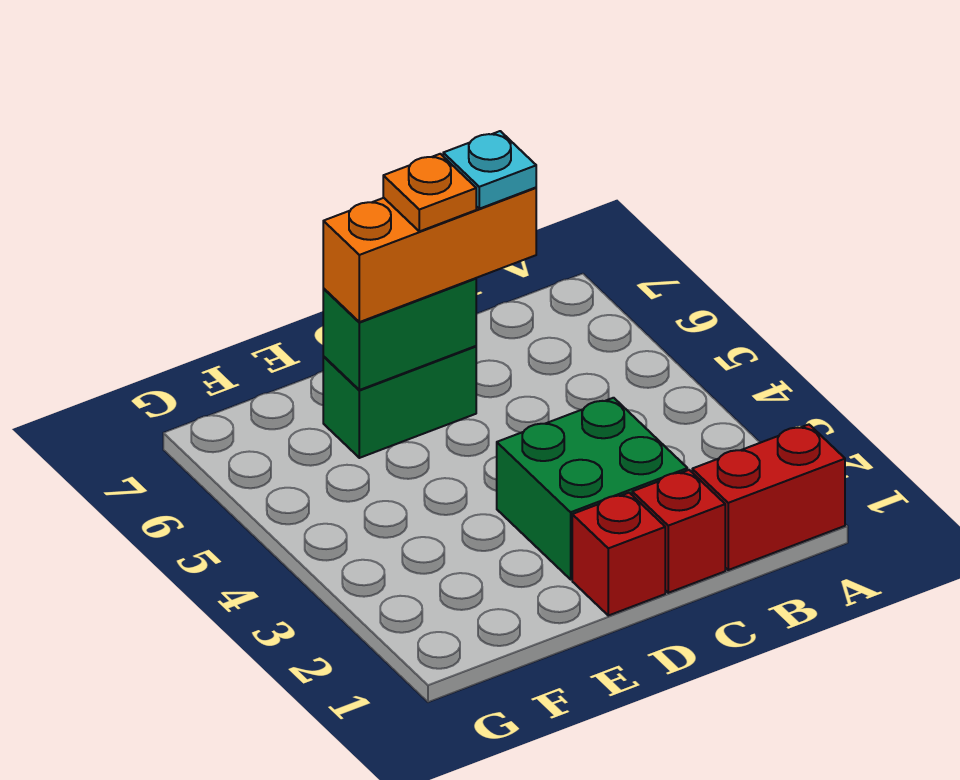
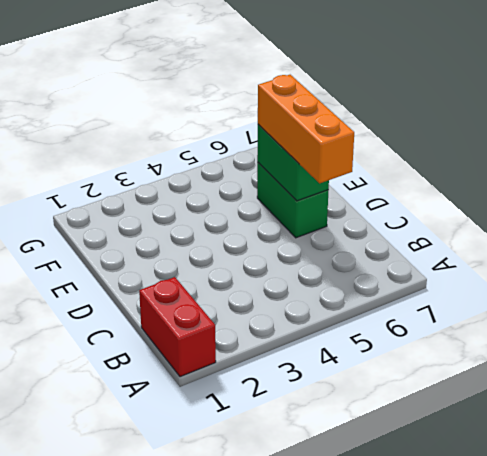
none -> red 1x1 brick [632,470,725,593]
none -> green 2x2 brick [497,398,687,579]

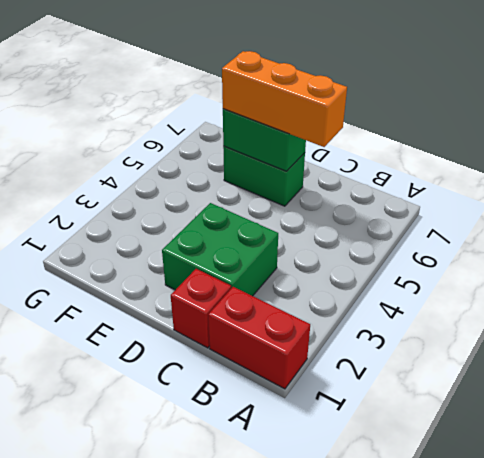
none -> red 1x1 brick [572,493,665,616]
none -> cyan 1x1 plate [443,131,536,209]

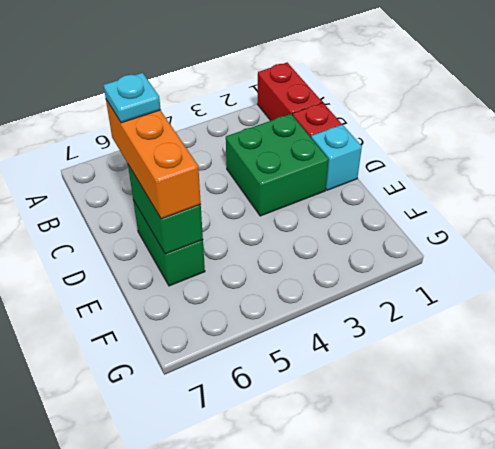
cyan 1x1 brick [311,125,362,190] -> red 1x1 brick [572,493,665,616]
none -> orange 1x1 plate [383,154,476,231]

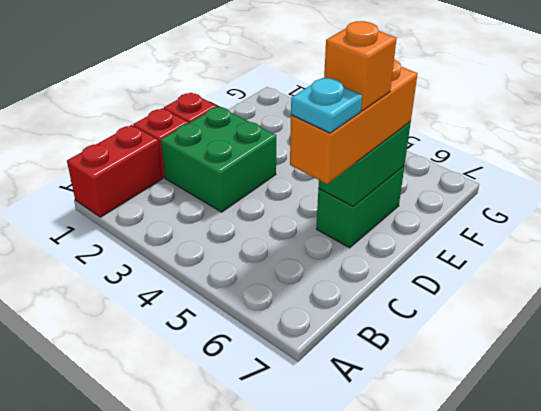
orange 1x1 brick [324,21,397,111] -> orange 1x1 plate [383,154,476,231]

